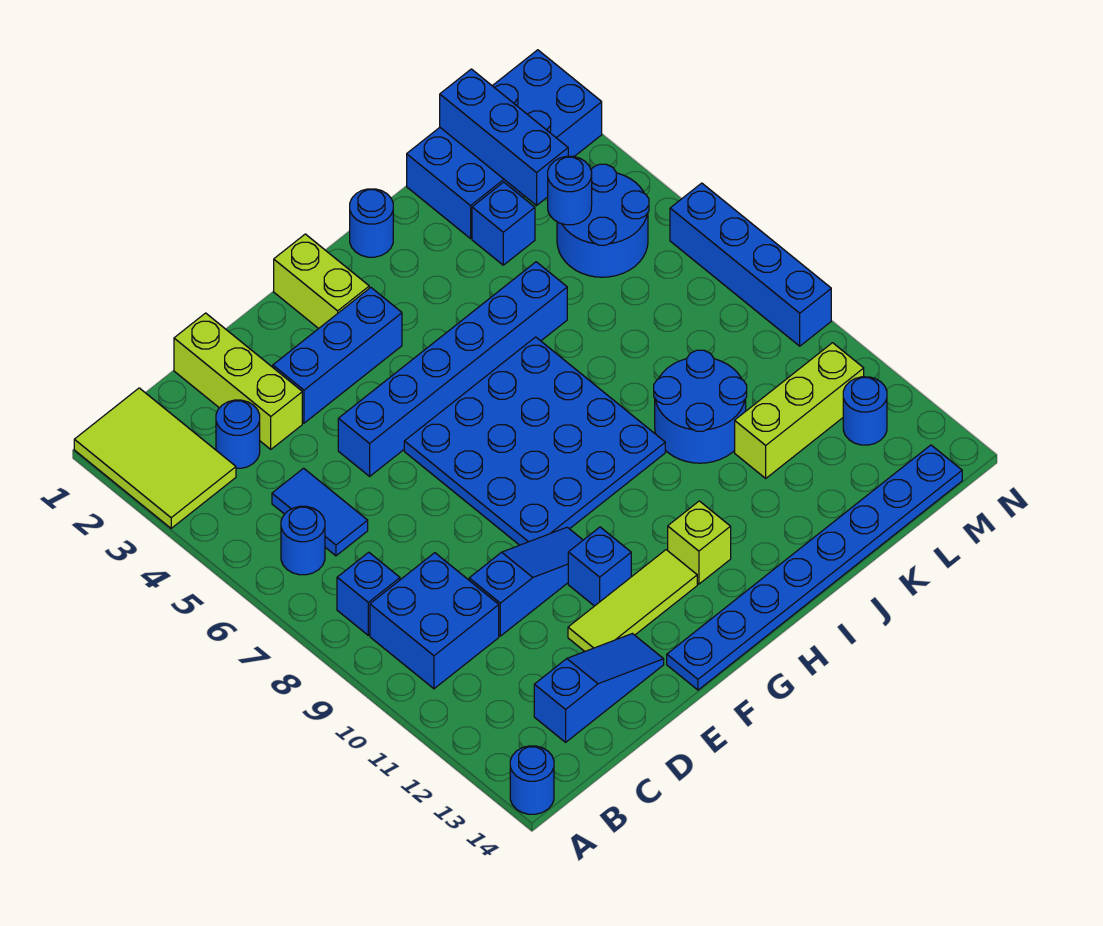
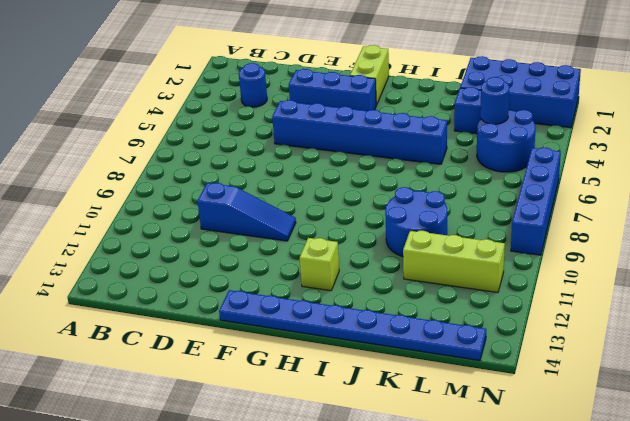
none -> lime 2x3 tile [74,388,236,528]
none -> blue 1x1 round brick [510,746,554,814]
none -> blue 1x1 round brick [281,506,325,575]

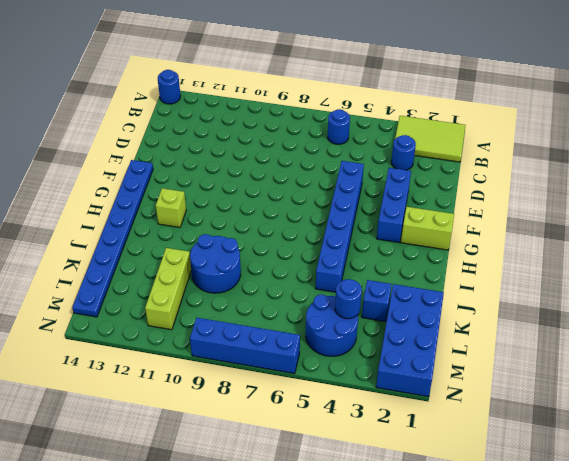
none -> blue 1x1 brick [337,552,400,635]
none -> blue 2x2 brick [370,553,499,689]
none -> blue 1x2 tile [272,468,368,556]

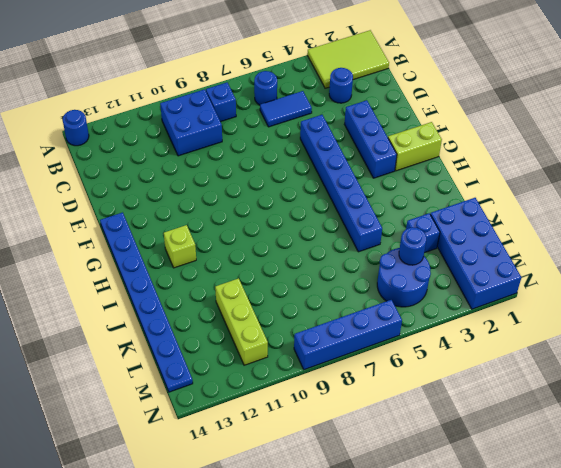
none -> blue 1x3 slope [534,634,664,742]
none -> lime 1x3 brick [174,313,302,449]
none -> blue 1x3 slope [469,527,583,636]

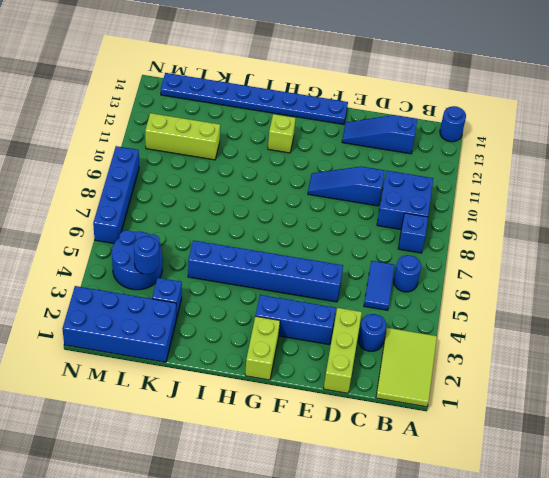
none -> lime 1x3 tile [568,550,697,651]
none -> blue 4x4 plate [404,337,665,545]
none -> blue 1x1 brick [568,527,631,606]

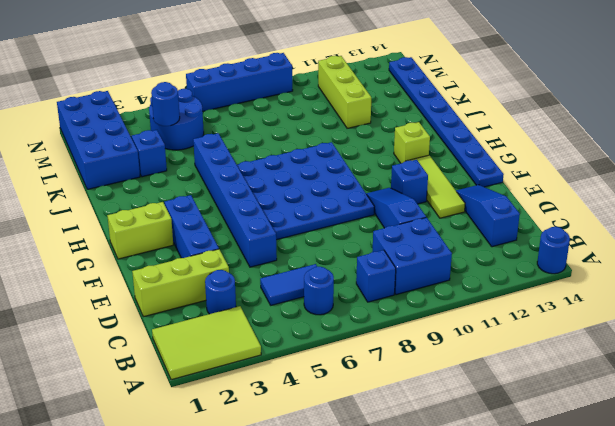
none -> blue 1x1 round brick [350,189,393,257]
none -> blue 2x2 round brick [654,350,747,463]
none -> blue 1x1 round brick [843,377,887,445]

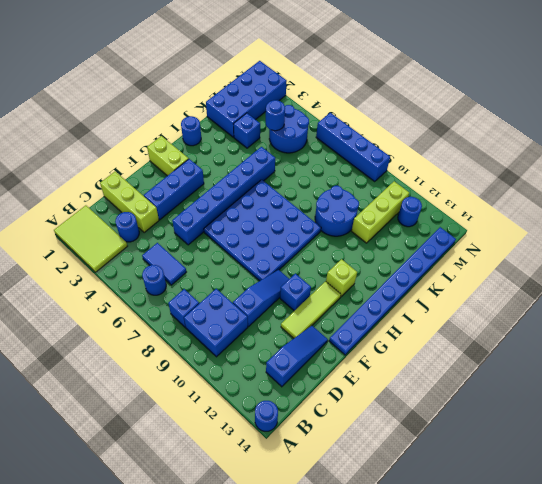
none -> blue 1x3 brick [440,69,568,205]

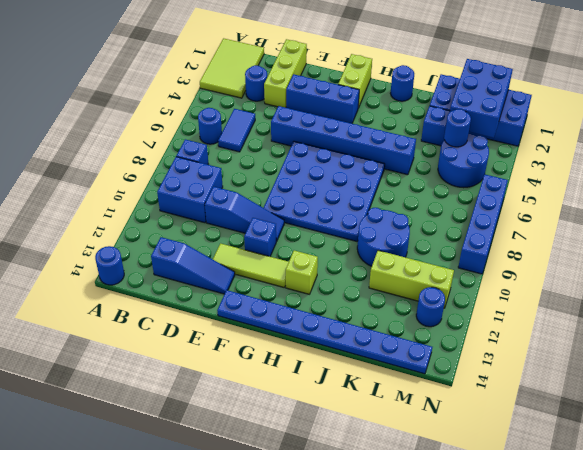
blue 2x3 brick [450,59,513,138] -> blue 1x3 brick [440,69,568,205]

